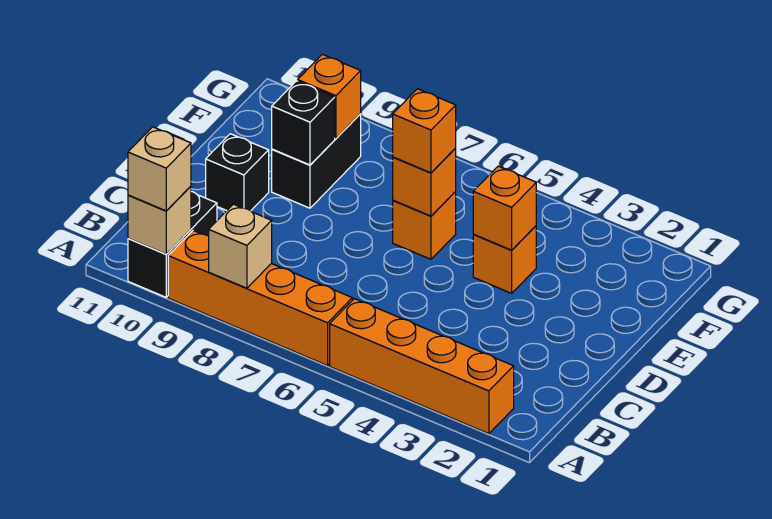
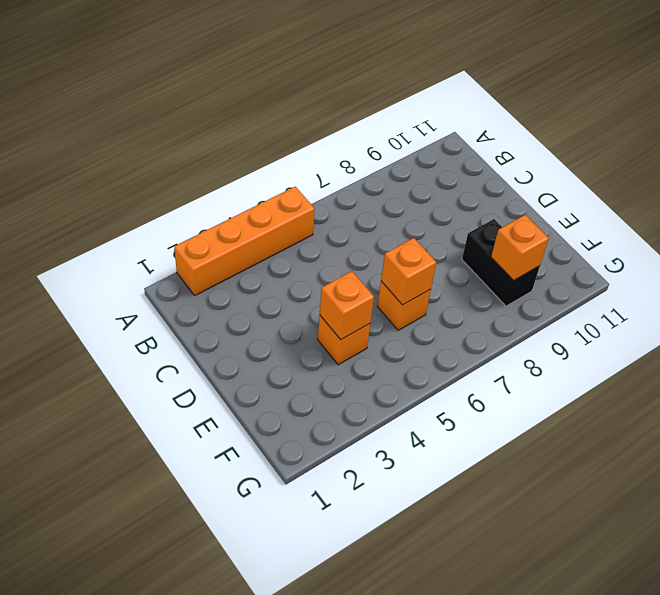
none -> orange 1x4 brick [168,231,352,366]
none -> black 1x2 brick [128,191,217,297]
none -> black 1x1 brick [206,134,269,211]

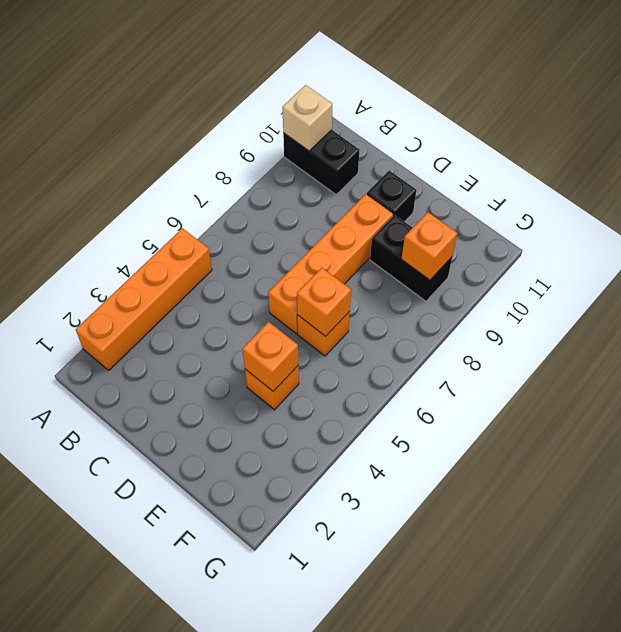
orange 1x4 brick [268,194,393,333] -> orange 1x4 brick moved to [168,231,352,366]
none -> tan 1x1 brick [209,204,272,288]
none -> black 1x1 brick [272,81,335,165]
none -> tan 1x1 brick [128,127,191,211]

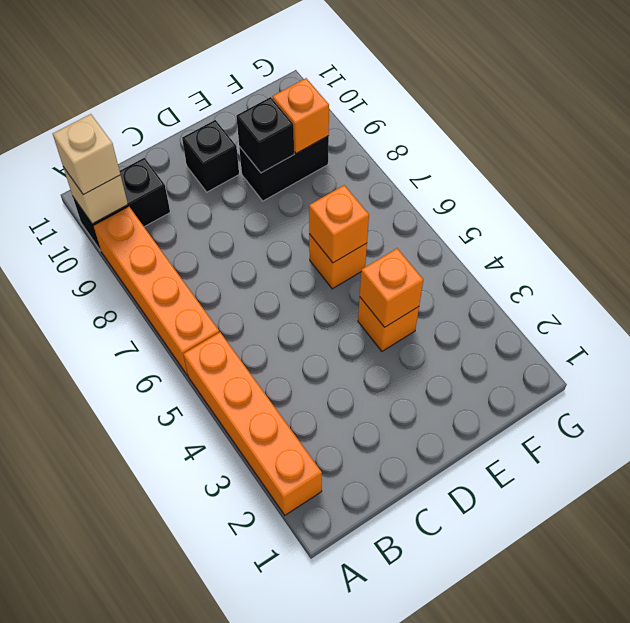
none -> tan 1x1 brick [209,204,272,288]
none -> orange 1x1 brick [393,89,456,173]

